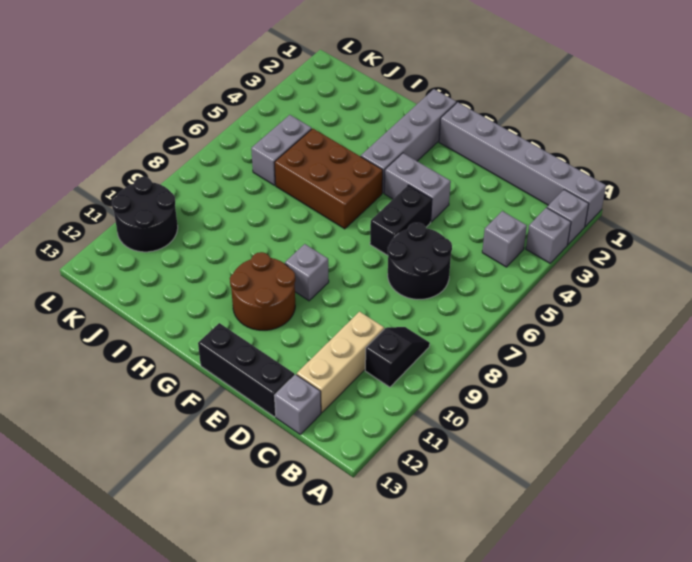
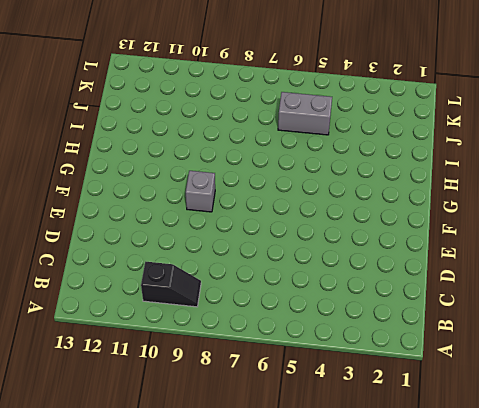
none -> grey 1x6 brick [439,102,606,226]
none -> grey 1x1 brick [547,190,589,245]
none -> grey 1x1 brick [526,208,571,263]

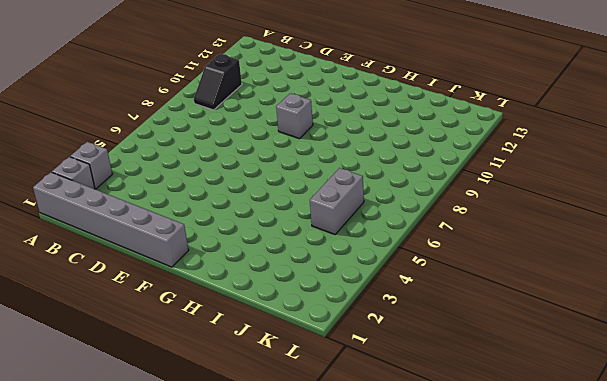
none -> grey 1x1 brick [482,211,527,267]
none -> black 2x2 round brick [388,223,452,299]
none -> tan 1x3 brick [297,312,384,413]

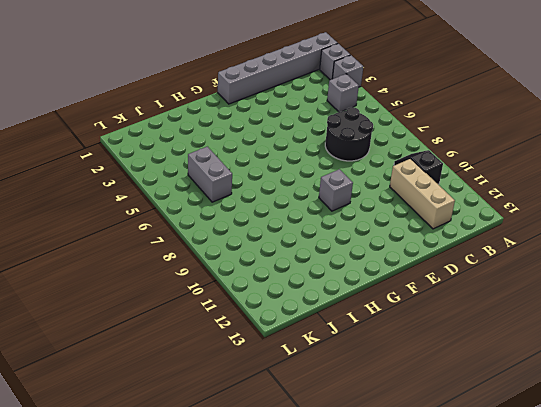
none -> grey 1x1 brick [274,374,321,434]
none -> black 1x3 brick [198,323,294,417]
none -> grey 1x2 brick [384,153,451,222]

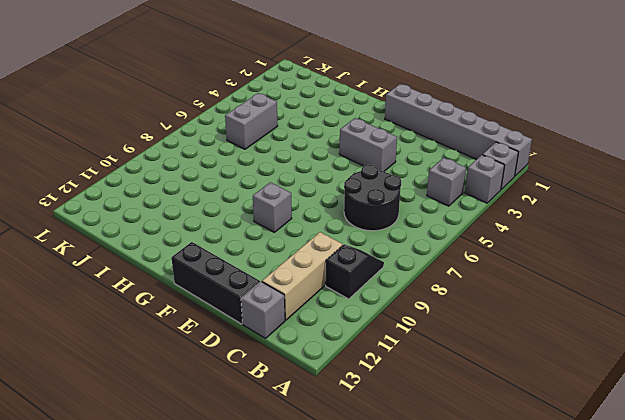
none -> black 1x2 brick [370,185,432,255]
none -> brown 2x2 round brick [230,252,295,330]
none -> grey 1x4 brick [361,89,456,193]

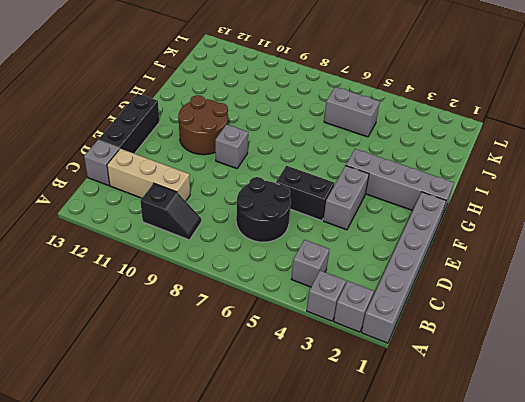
none -> brown 2x3 brick [274,129,383,229]
none -> black 2x2 round brick [112,177,178,252]

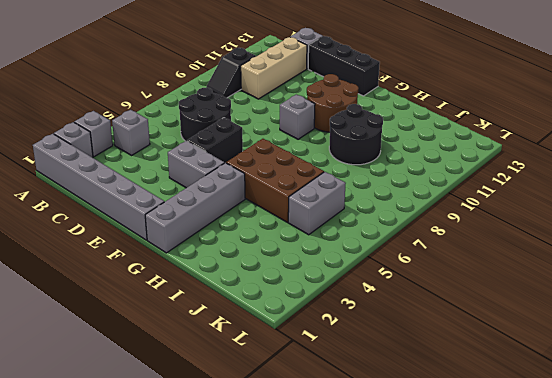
black 2x2 round brick [329,104,383,165] -> black 2x2 round brick moved to [112,177,178,252]

